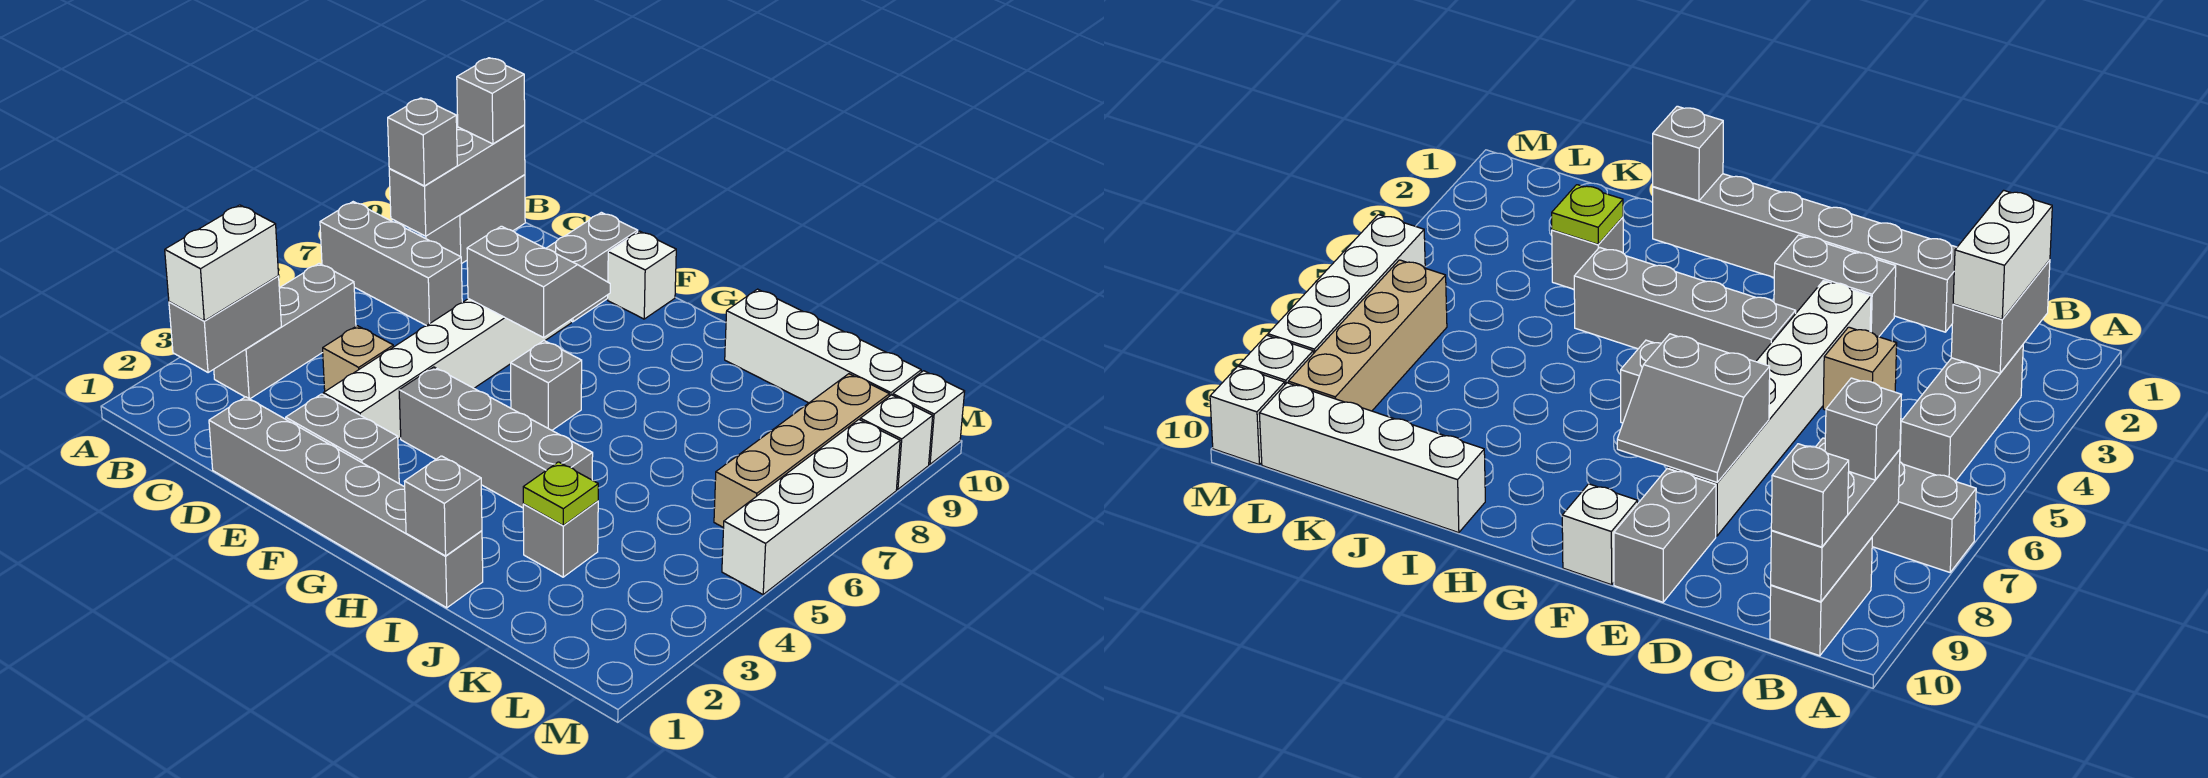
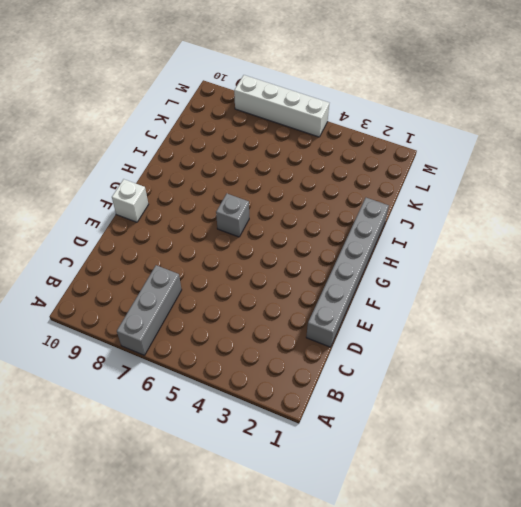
none -> grey 1x3 brick [214,263,356,399]
none -> grey 1x2 brick [426,175,525,264]
none -> tan 1x1 brick [323,326,393,391]

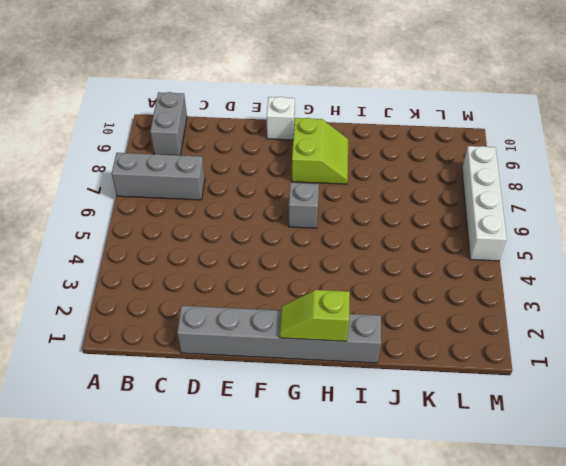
lime 1x2 slope [280,290,350,341] -> none
lime 2x2 slope [292,118,348,184] -> none
none -> grey 1x3 brick [214,263,356,399]
none -> tan 1x1 brick [323,326,393,391]
none -> grey 1x2 brick [286,394,399,483]

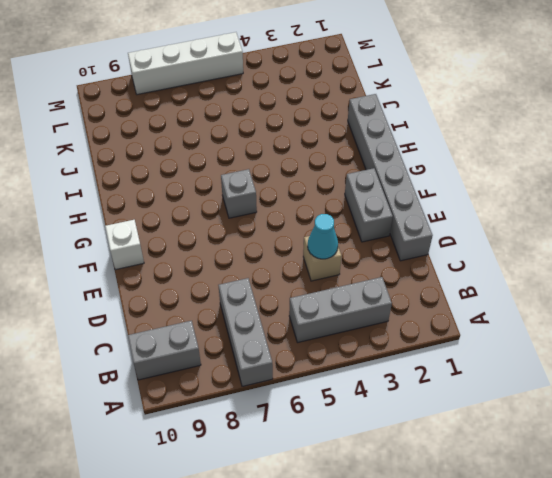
cyan 1x1 cone [308,214,338,259] -> none
none -> white 1x6 brick [323,299,571,439]
none -> grey 1x2 brick [546,212,638,322]
none -> grey 1x4 brick [399,367,593,508]

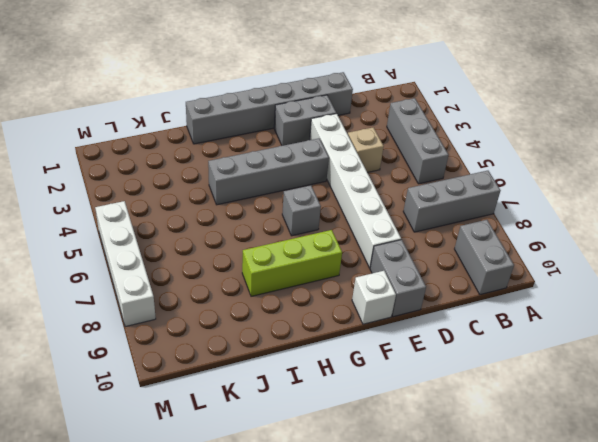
lime 1x3 brick [242,230,342,296] -> none
none -> white 1x4 brick [725,289,921,403]
none -> grey 1x1 brick [523,501,598,577]
none -> tan 1x4 brick [714,374,889,528]

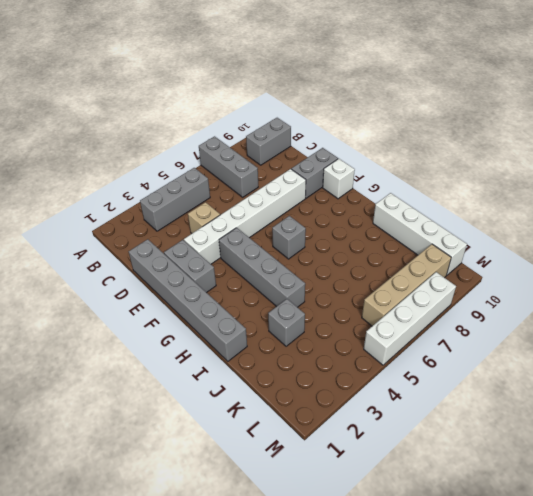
none -> white 1x1 brick [860,395,933,489]
none -> white 1x1 brick [893,371,965,464]
none -> grey 1x2 brick [169,276,281,373]

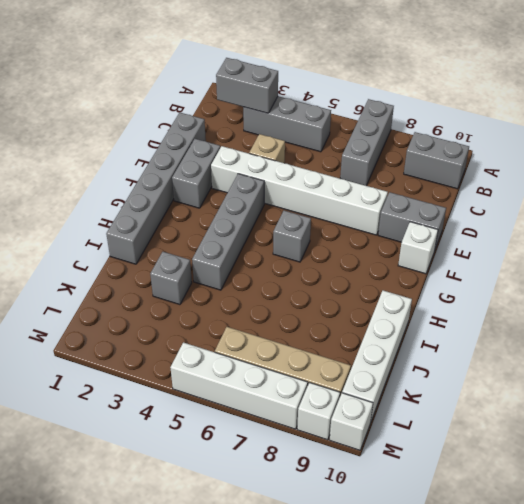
none -> grey 1x3 brick [389,125,525,236]
none -> grey 2x2 slope [467,226,610,338]
none -> grey 1x1 brick [404,456,482,556]

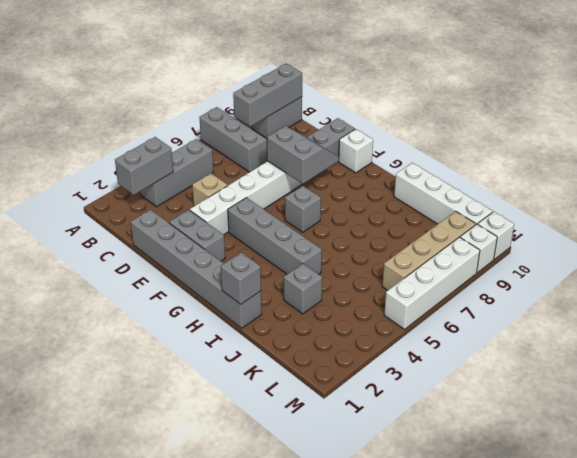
none -> lime 1x1 plate [523,462,598,525]
none -> white 1x2 brick [165,205,278,321]
none -> grey 1x1 brick [388,98,457,186]

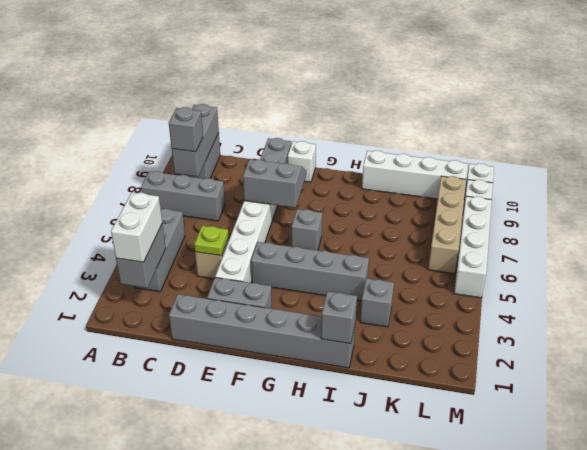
lime 1x1 plate [194,226,229,256] -> lime 1x1 plate moved to [523,462,598,525]
none -> grey 1x1 brick [457,58,525,144]

